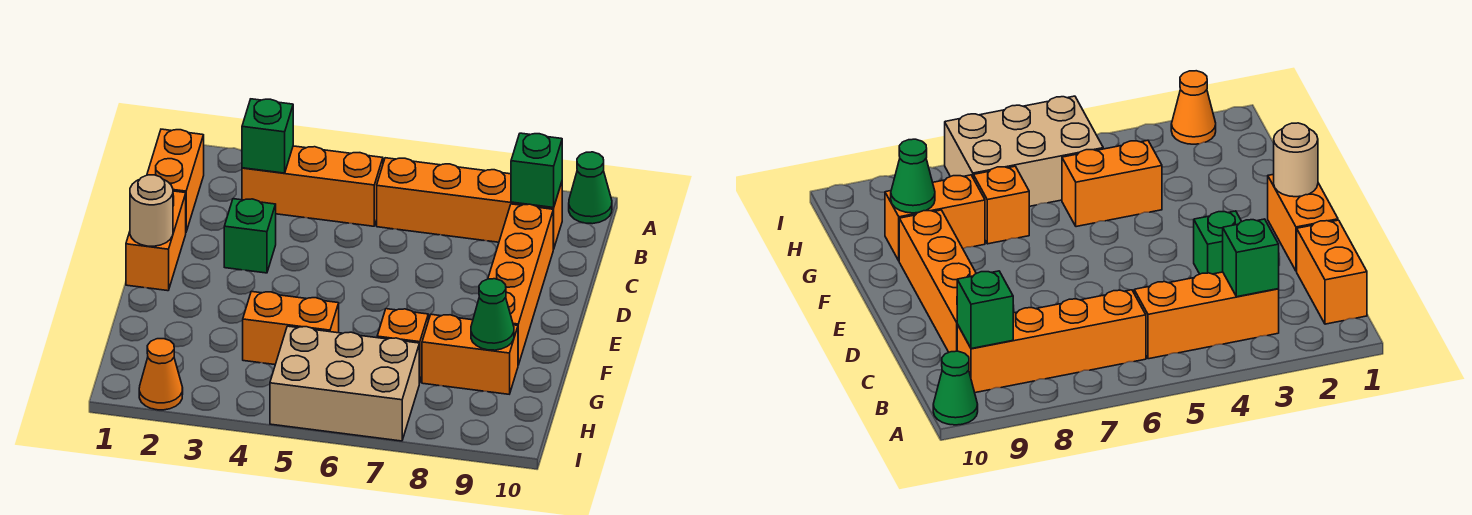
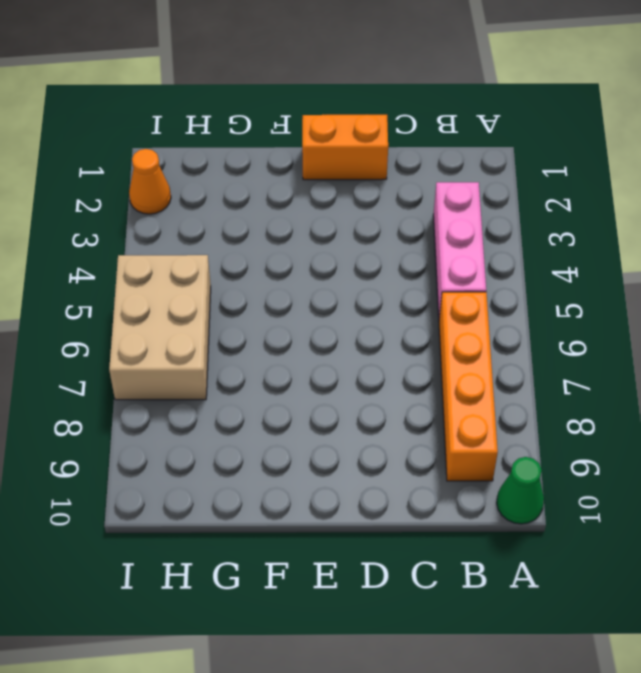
pink 1x3 brick [433,182,486,317] -> orange 1x3 brick [242,146,383,226]
none -> orange 1x2 brick [147,129,204,231]
none -> orange 1x4 brick [488,204,553,365]
none -> green 1x1 brick [224,199,276,273]

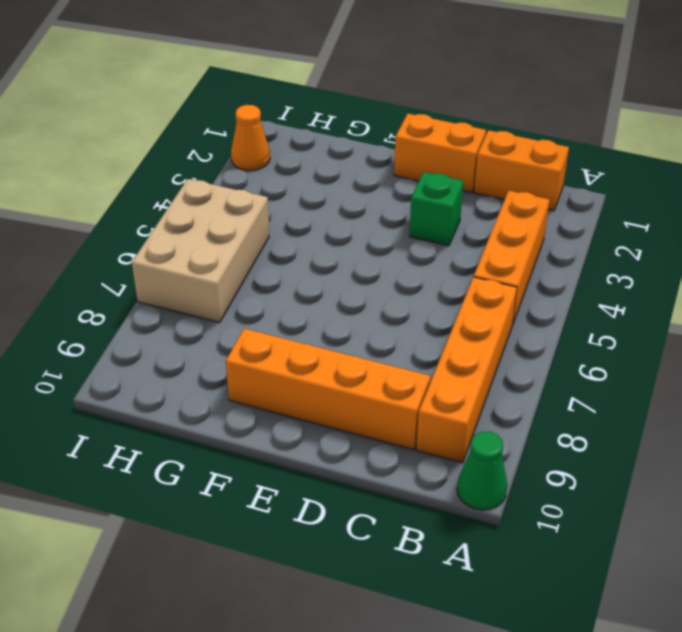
none -> orange 1x2 brick [243,291,339,365]
none -> orange 1x1 brick [377,309,428,383]
none -> orange 1x2 brick [422,314,518,394]

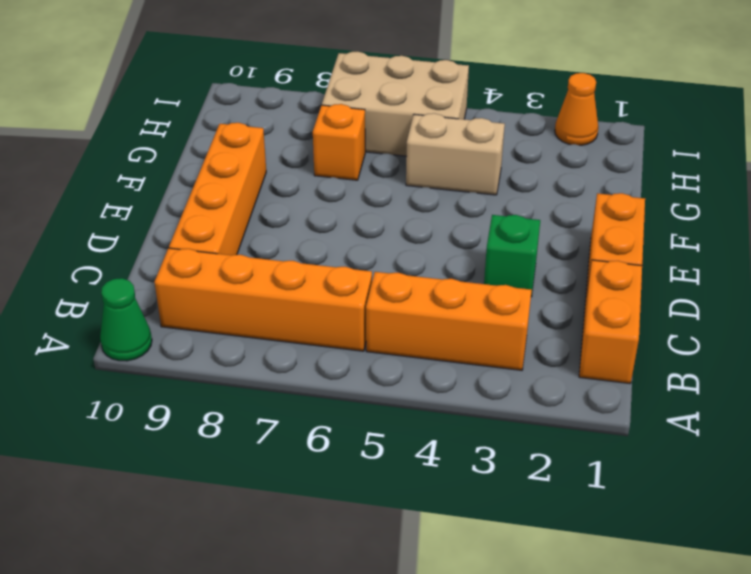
tan 1x2 brick [406,113,505,195] -> orange 1x2 brick [243,291,339,365]
none -> orange 1x2 brick [422,314,518,394]
none -> green 1x1 brick [242,99,293,173]
none -> green 1x1 brick [511,133,562,208]

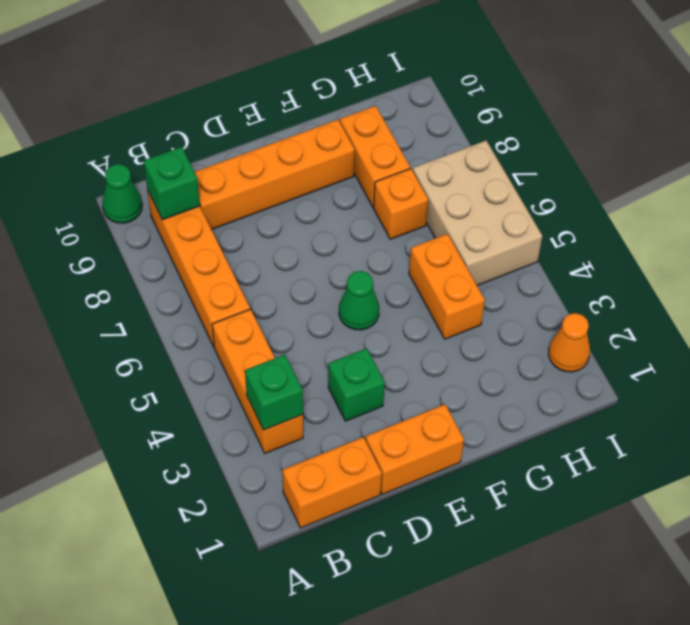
green 1x1 cone [339,271,379,330] -> green 1x1 cone moved to [471,279,514,350]
none -> tan 1x1 round brick [130,175,173,246]

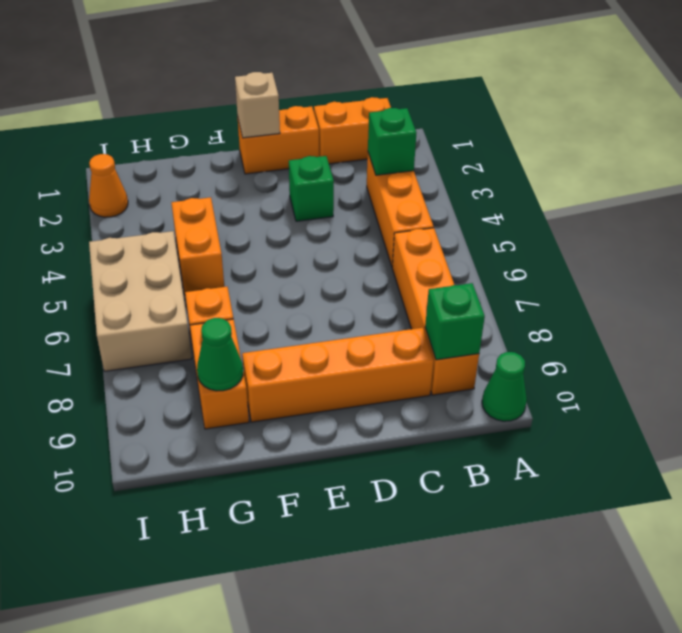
tan 1x1 brick [235,72,280,138] -> tan 1x1 round brick [130,175,173,246]

